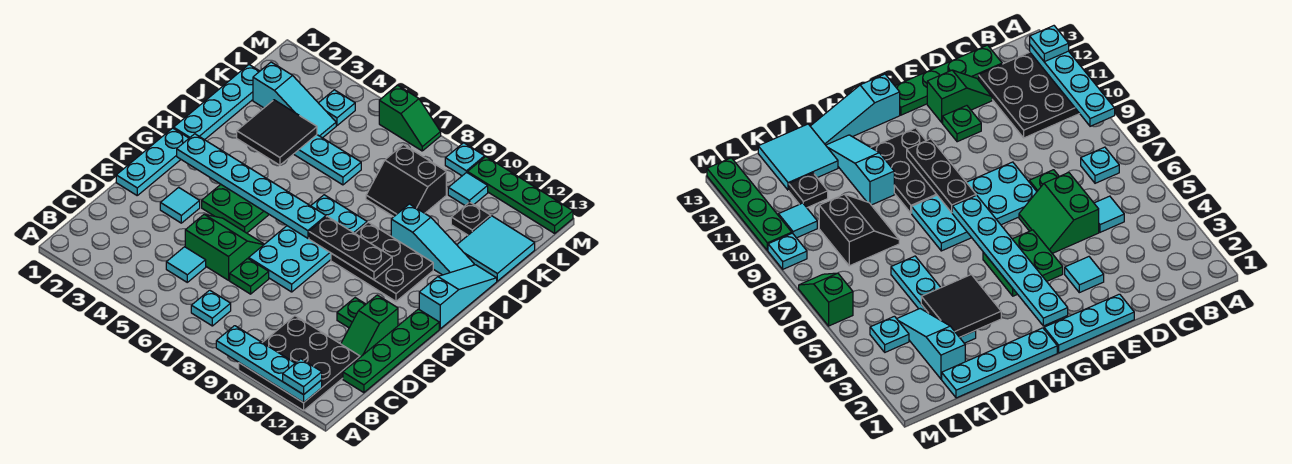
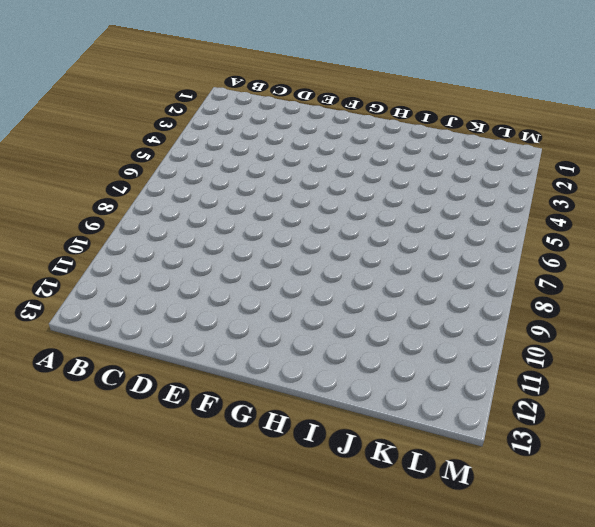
none -> black 3x3 plate [239,316,360,411]
none -> cyan 1x1 plate [191,290,231,326]
none -> cyan 1x1 tile [166,247,206,282]
none -> green 1x4 plate [343,309,439,393]

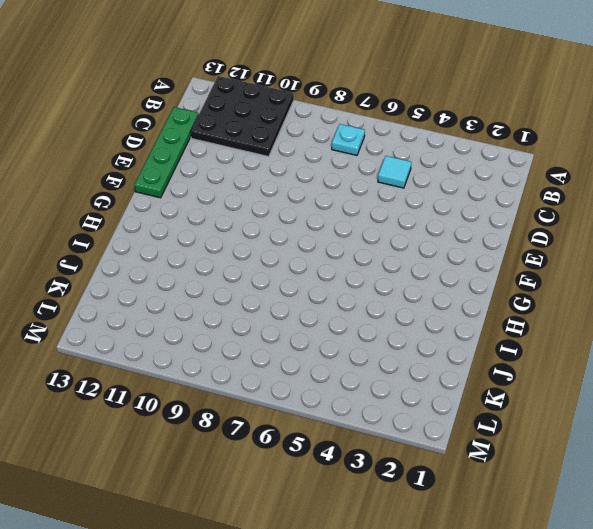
none -> green 2x2 slope [185,214,264,280]
none -> green 1x1 plate [230,258,269,294]
none -> green 1x2 slope [341,295,398,357]
none -> cyan 1x3 plate [116,128,189,195]

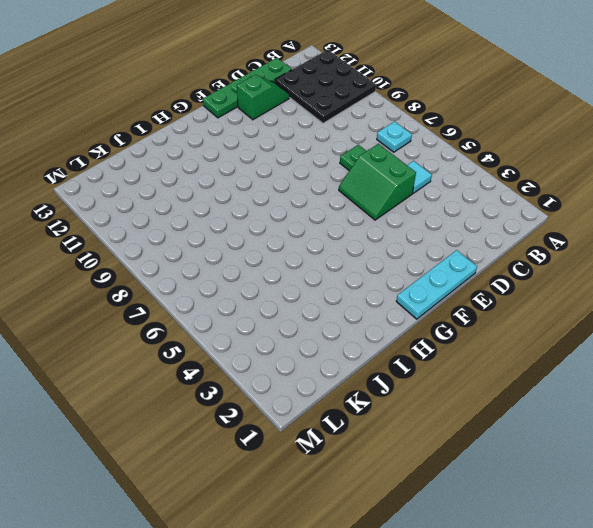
none -> cyan 1x1 tile [160,187,200,223]
none -> cyan 2x4 plate [249,195,367,292]
none -> green 1x1 plate [337,298,366,328]
none -> green 2x2 plate [202,185,269,233]

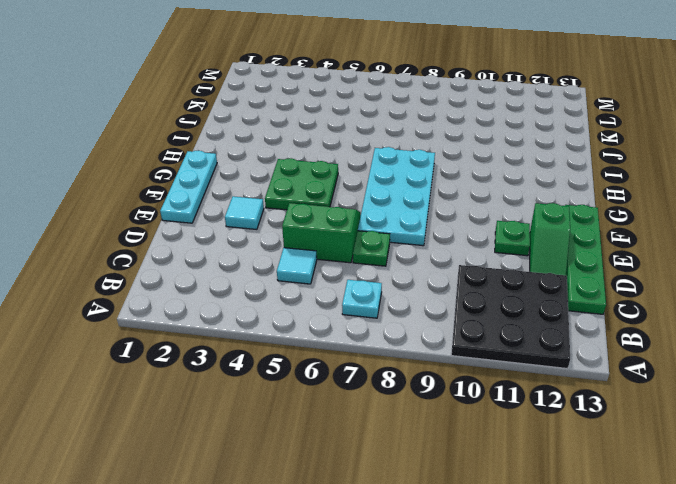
none -> black 2x3 plate [331,222,433,301]
none -> cyan 1x3 slope [419,265,497,329]
none -> cyan 1x4 plate [174,65,260,140]
none -> cyan 1x3 slope [391,204,474,275]

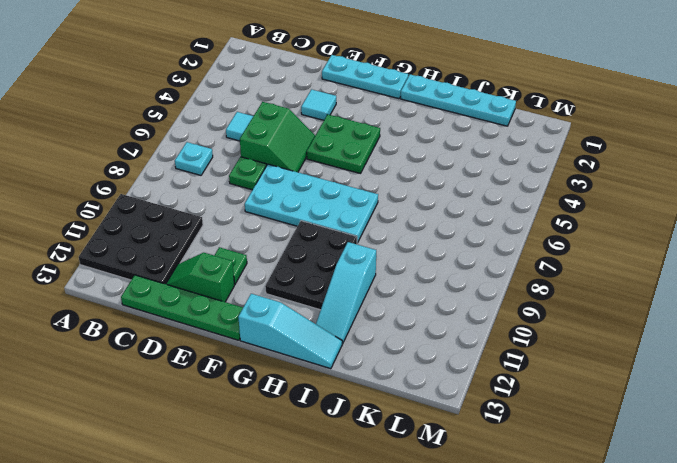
none -> cyan 1x4 plate [294,135,361,185]
none -> black 2x2 slope [366,145,446,217]
none -> cyan 2x2 tile [457,216,535,281]
none -> cyan 1x3 slope [253,62,336,138]

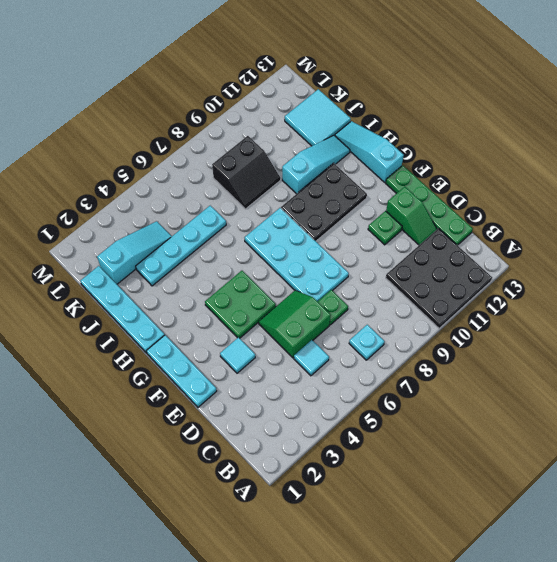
none -> black 1x1 plate [451,202,491,235]
none -> cyan 1x1 plate [319,90,355,125]
none -> cyan 1x1 tile [448,172,488,205]
none -> green 1x2 slope [379,85,441,151]

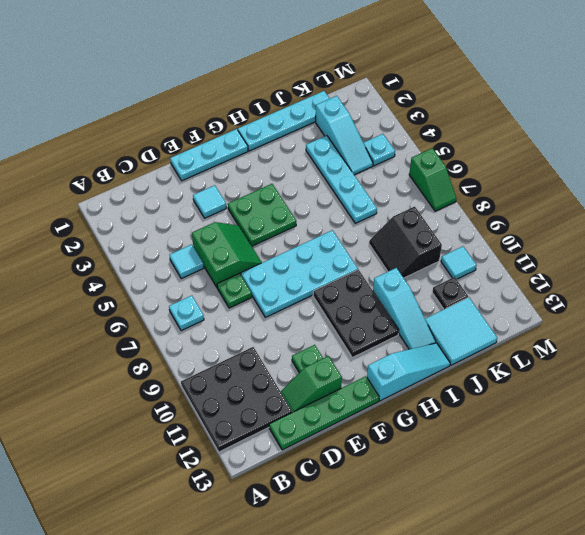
none -> cyan 1x1 plate [445,143,485,176]
none -> green 1x4 plate [468,157,573,233]
none -> cyan 1x4 plate [216,326,322,403]
none -> cyan 1x6 plate [177,134,326,238]

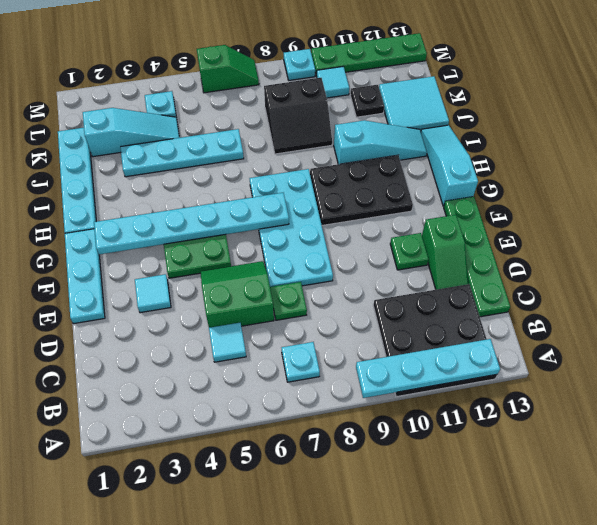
none -> black 1x3 plate [309,216,392,280]
none -> black 2x2 tile [237,100,317,165]
none -> cyan 1x1 plate [283,359,322,395]

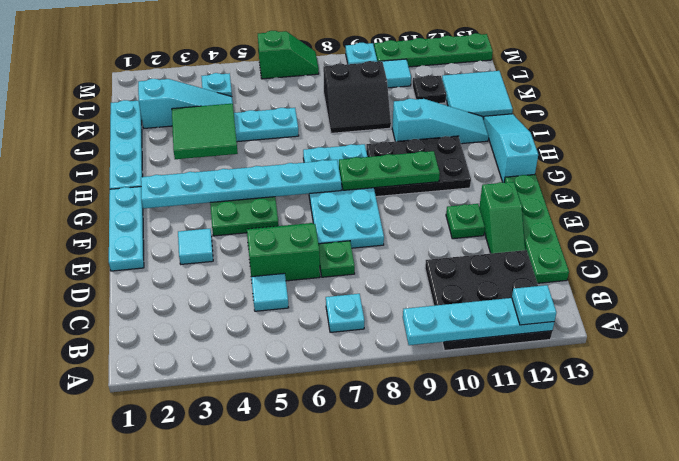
green 1x3 plate [339,151,440,190] -> black 1x3 plate [309,216,392,280]
green 2x2 tile [172,104,238,159] -> black 2x2 tile [237,100,317,165]

